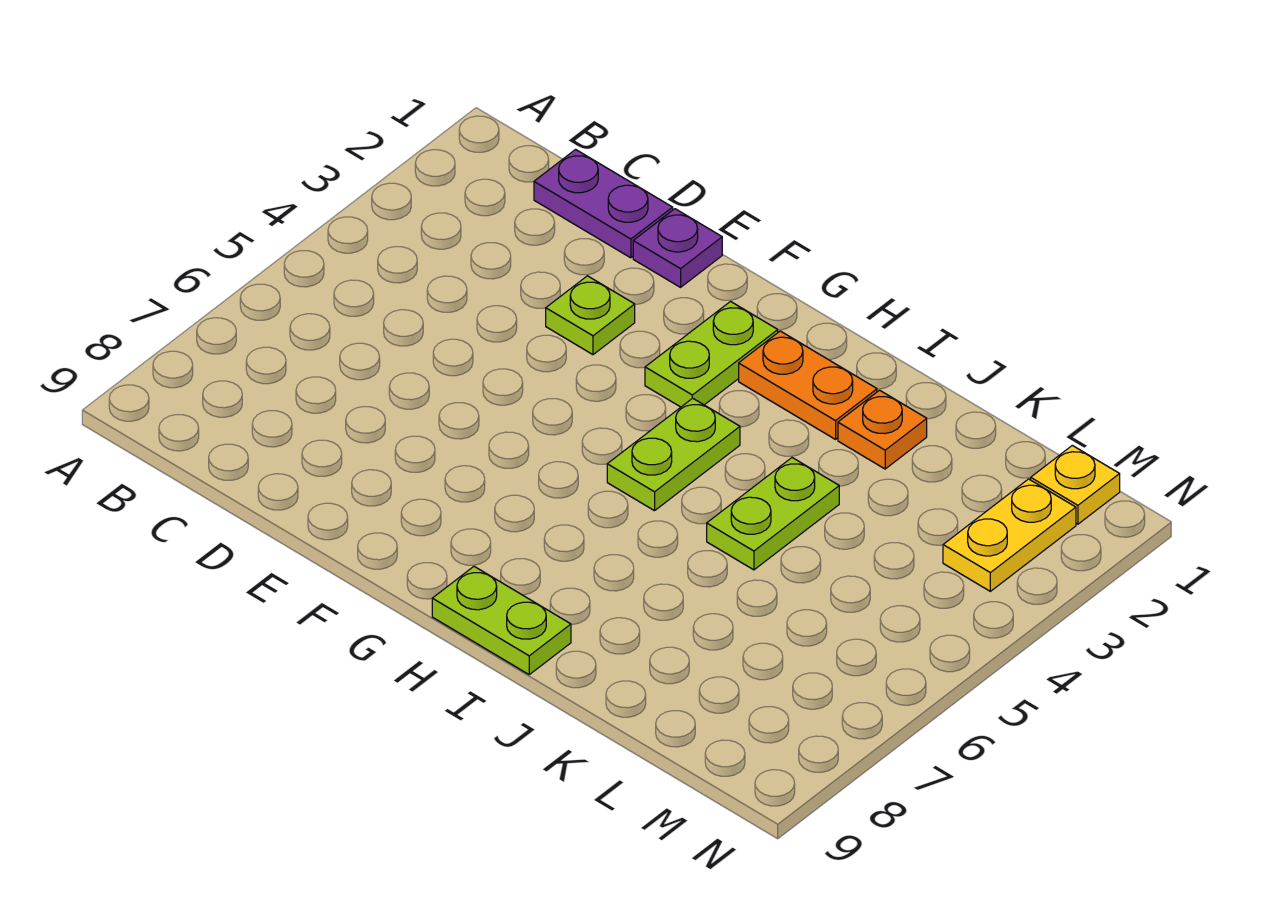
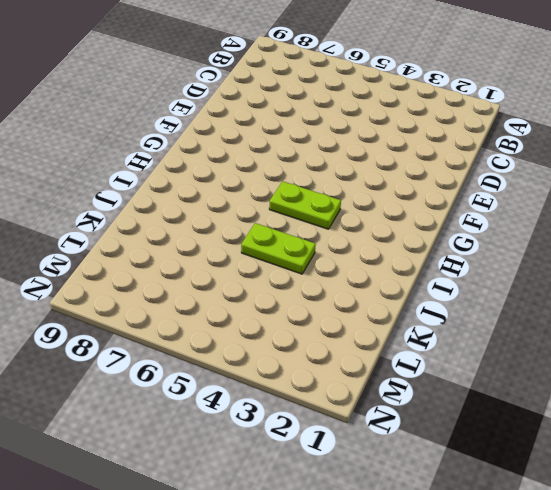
none -> purple 1x2 plate [534,150,673,258]
none -> purple 1x1 plate [633,209,722,287]

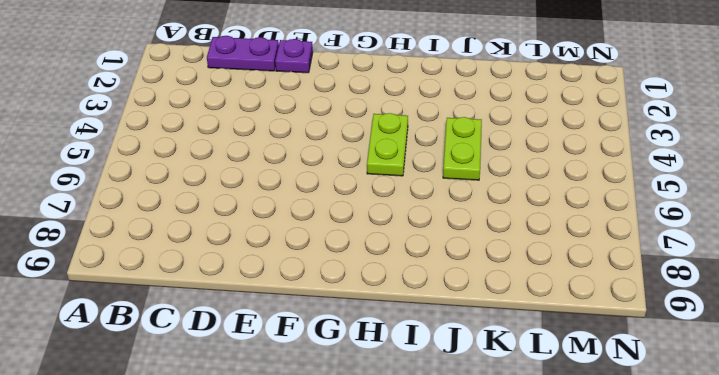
none -> lime 1x1 plate [546,276,635,355]
none -> lime 1x2 plate [645,302,778,407]

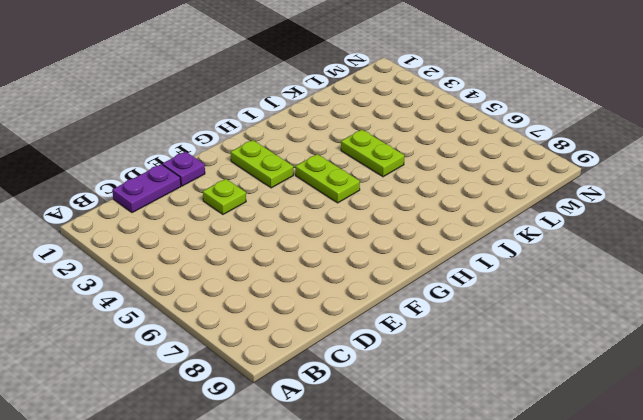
none -> orange 1x2 plate [739,331,877,439]
none -> lime 1x2 plate [432,567,571,674]

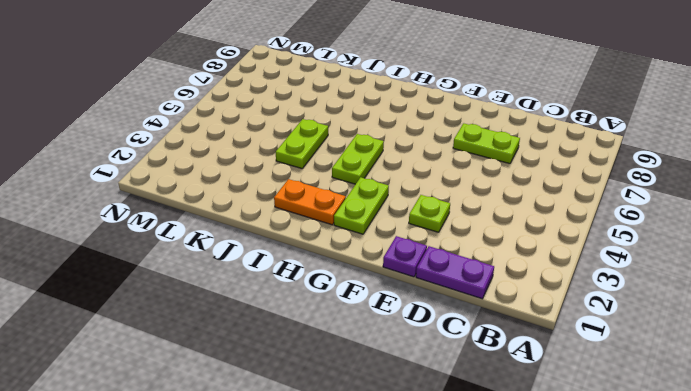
lime 1x2 plate [453,123,520,164] -> lime 1x2 plate moved to [432,567,571,674]
none -> orange 1x1 plate [838,390,927,469]
none -> yellow 1x1 plate [1031,445,1120,524]

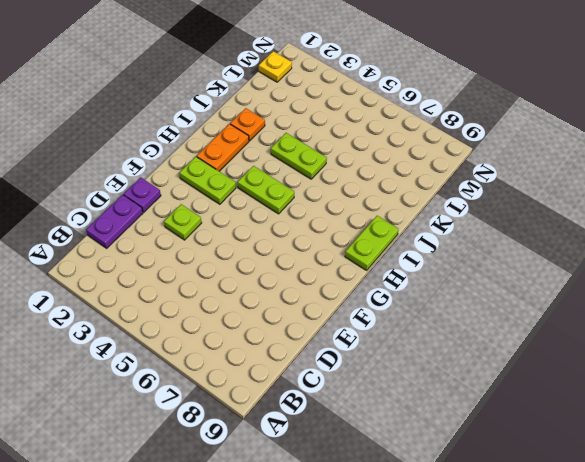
none -> yellow 1x2 plate [943,479,1076,591]

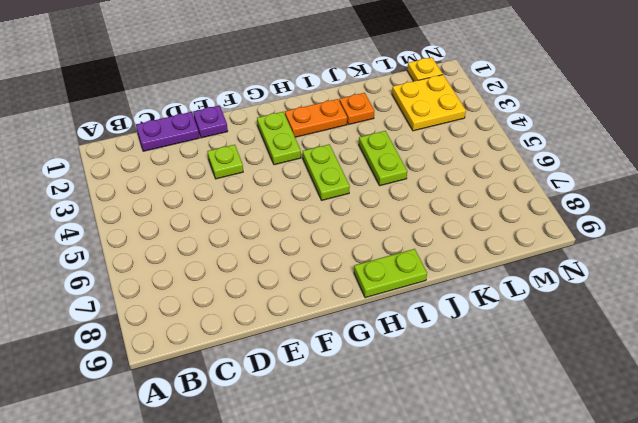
yellow 2x2 plate [392,75,466,131] -> yellow 1x2 plate [943,479,1076,591]

